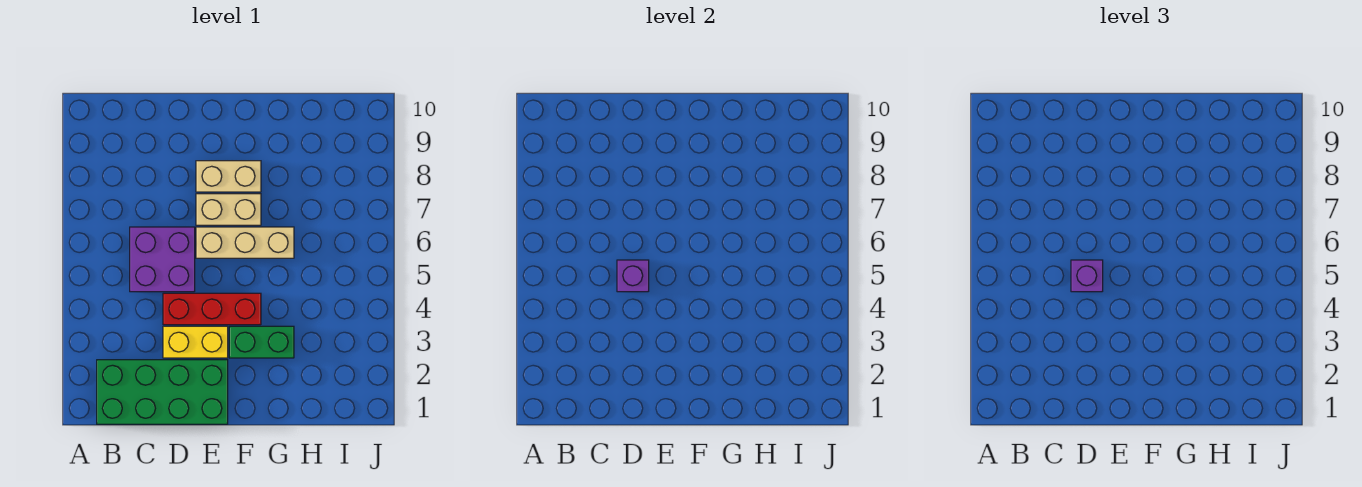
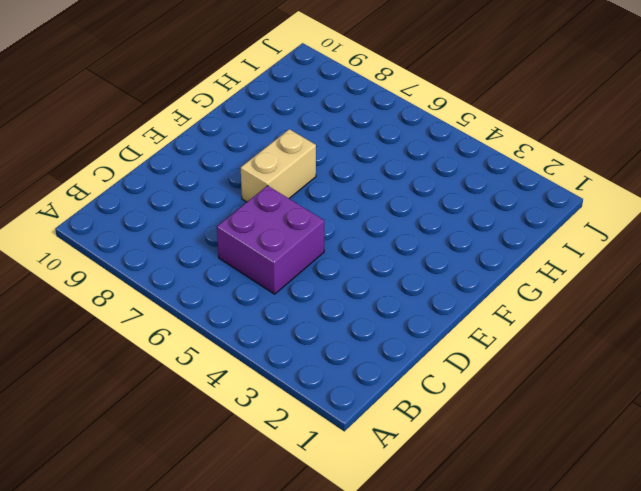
none -> green 2x4 brick [97,360,228,424]
none -> yellow 1x2 brick [163,326,228,358]

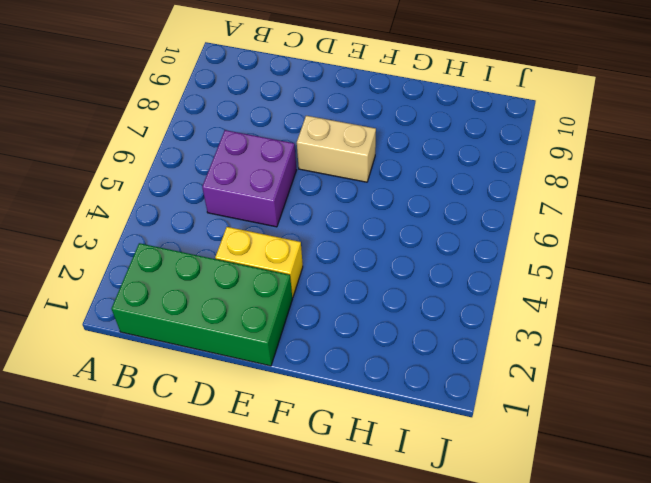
none -> red 1x3 brick [163,293,261,325]
none -> tan 1x3 brick [196,227,294,258]

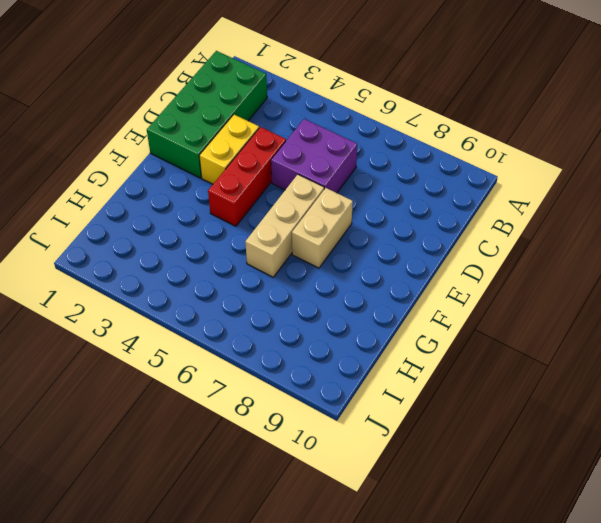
none -> tan 1x2 brick [196,161,261,192]
none -> green 1x2 brick [229,326,294,358]

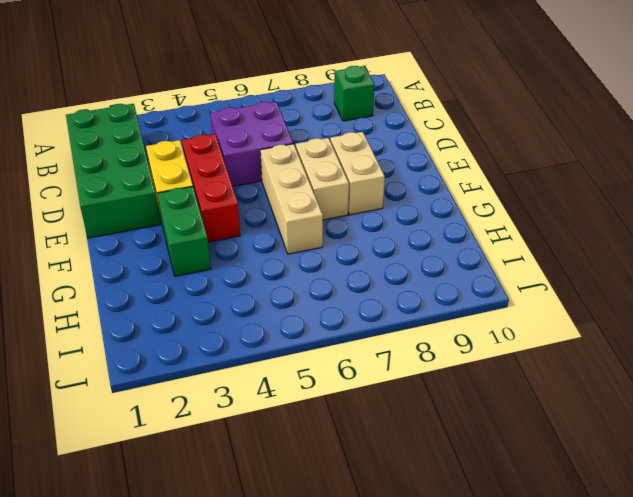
green 1x1 brick [334,66,374,121] -> none
none -> purple 1x1 brick [617,260,649,292]
none -> purple 1x1 brick [1071,260,1103,292]

